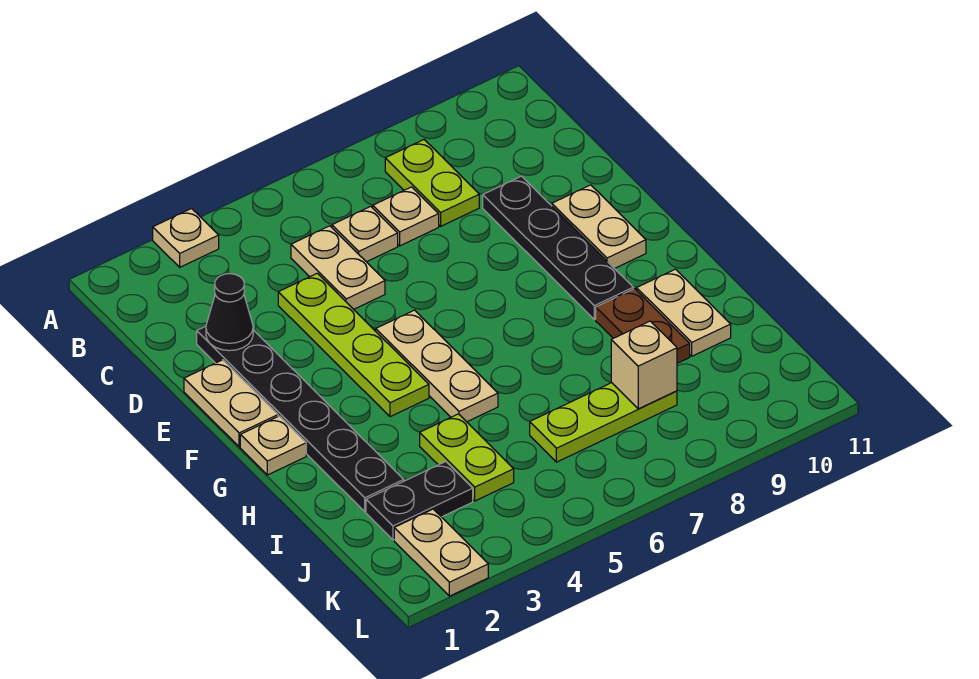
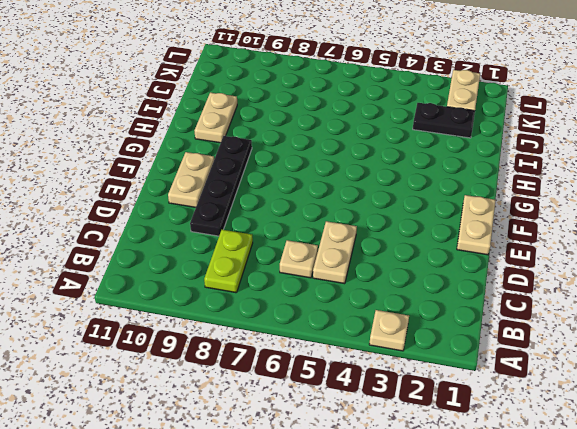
none -> tan 1x1 plate [373,187,439,246]
none -> black 1x6 plate [197,326,404,512]
none -> lime 1x4 plate [278,273,429,417]

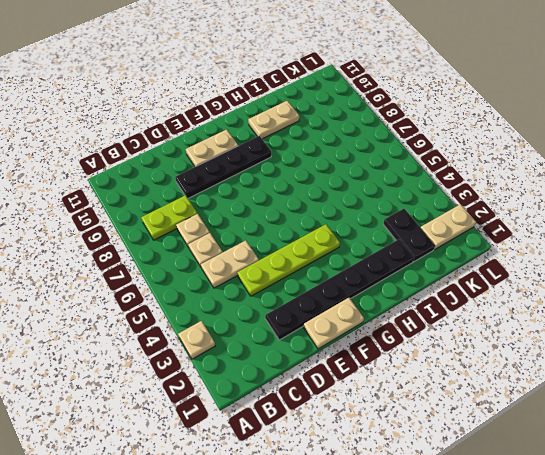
none -> tan 1x3 plate [376,310,498,422]
none -> tan 1x1 plate [240,416,306,475]
none -> brown 1x2 plate [596,289,690,363]

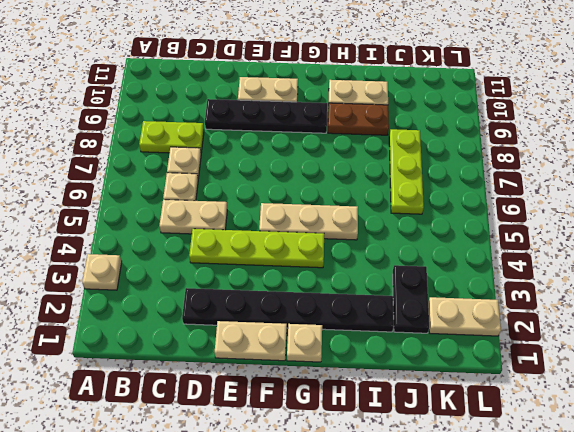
none -> lime 1x2 plate [420,414,514,501]
none -> black 1x1 cone [206,274,253,351]
none -> tan 1x1 brick [611,321,677,409]

